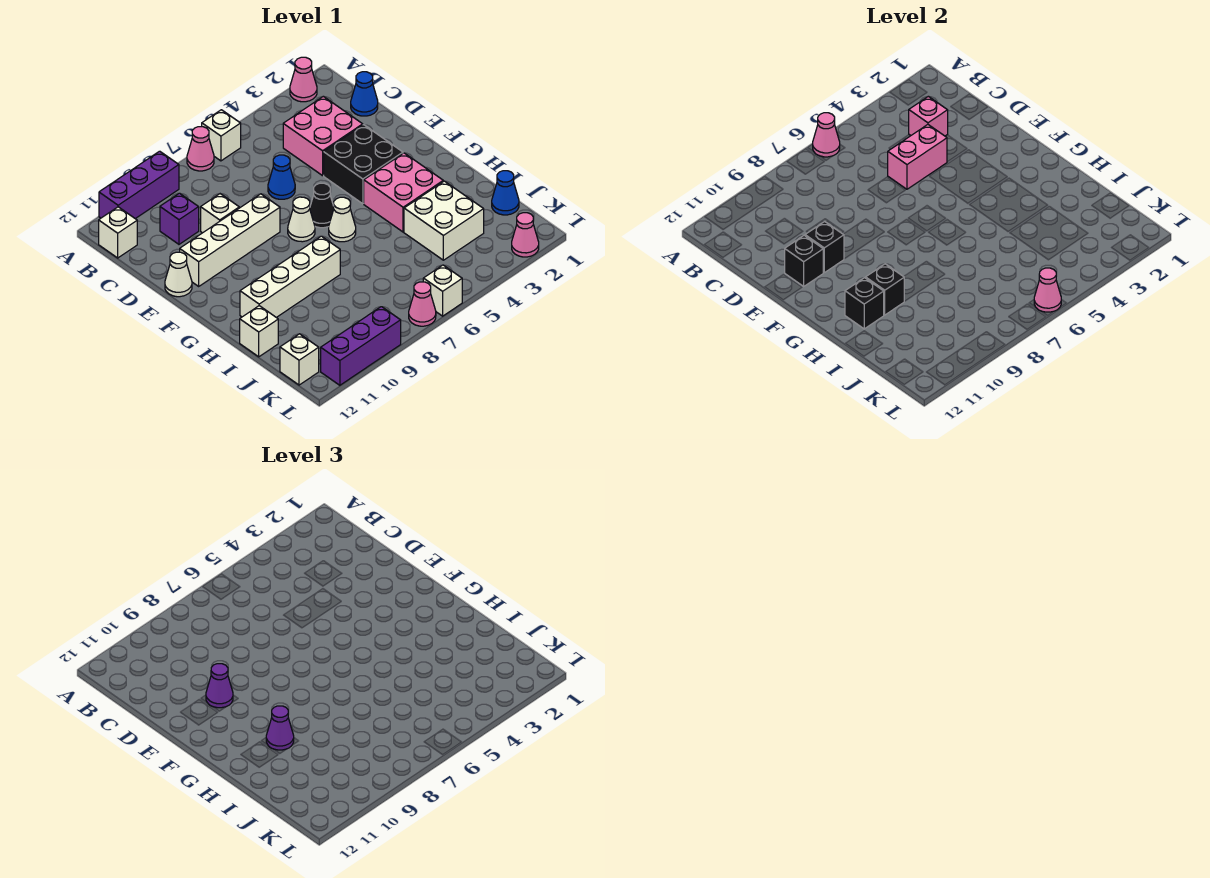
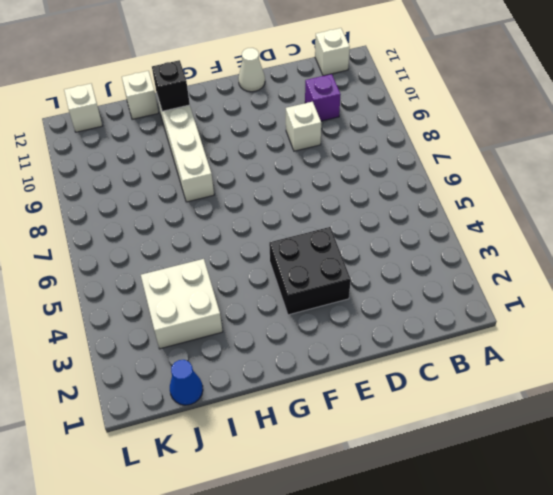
none -> pink 1x1 cone [290,57,317,102]
none -> white 1x1 brick [202,110,241,161]
none -> pink 1x1 cone [187,127,214,171]
none -> purple 1x3 brick [99,151,179,219]

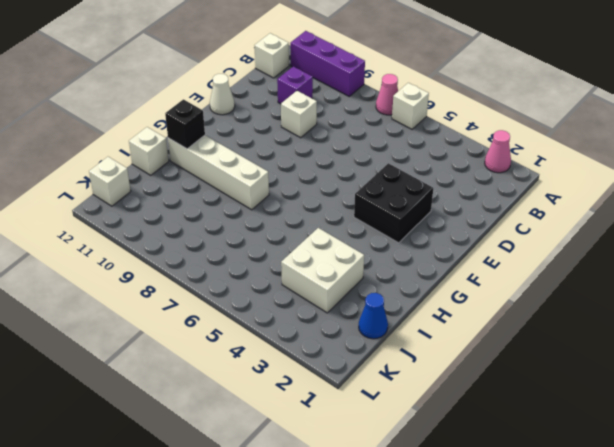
none -> blue 1x1 cone [351,72,378,116]
none -> pink 2x2 brick [283,96,363,176]
none -> blue 1x1 cone [268,155,295,199]
none -> white 1x4 brick [180,194,280,286]

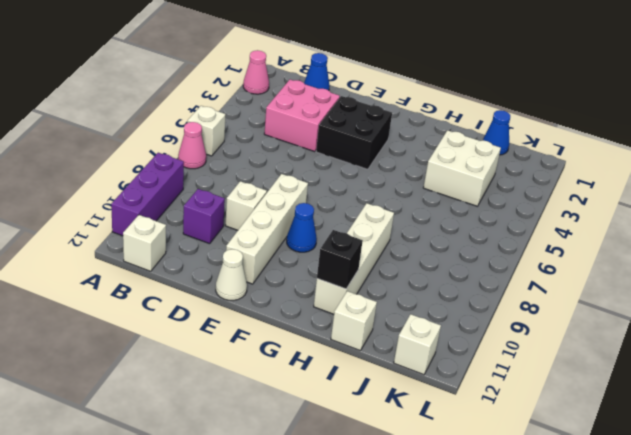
blue 1x1 cone [287,203,317,252] -> blue 1x1 cone moved to [268,155,295,199]
none -> black 1x1 cone [310,183,334,228]
none -> white 1x1 cone [288,197,315,242]
none -> pink 2x2 brick [364,153,443,232]
none -> white 1x1 cone [329,197,356,242]

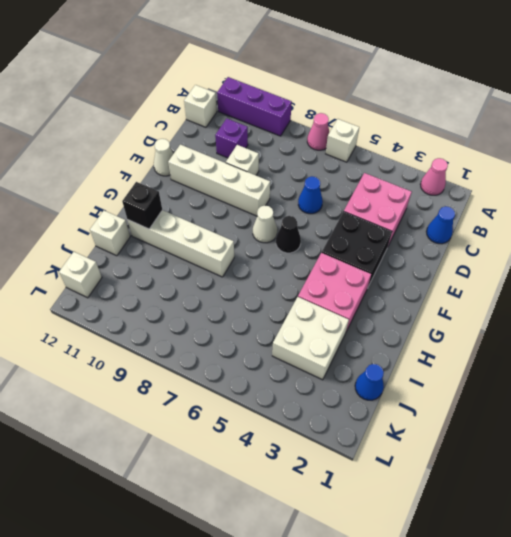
none -> white 1x1 cone [329,197,356,242]
none -> pink 1x1 cone [512,213,539,257]
none -> white 1x1 brick [423,265,462,316]
none -> pink 1x1 cone [409,282,436,326]

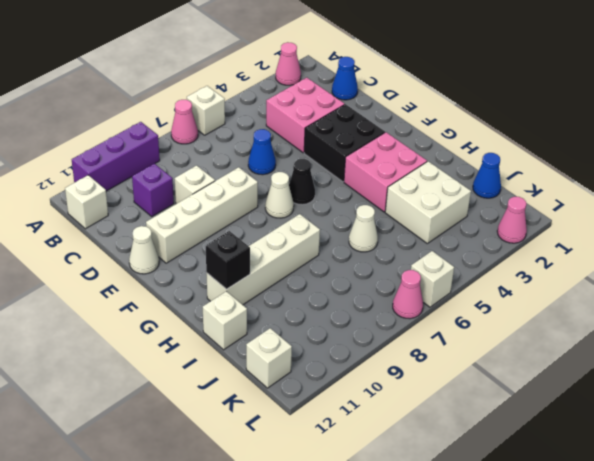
white 1x1 cone [349,205,378,252] -> white 1x1 cone moved to [329,197,356,242]
none -> purple 1x3 brick [321,307,401,385]
none -> pink 1x1 cone [813,113,840,157]
none -> pink 1x1 brick [909,96,948,136]
none -> pink 1x2 brick [888,125,947,189]

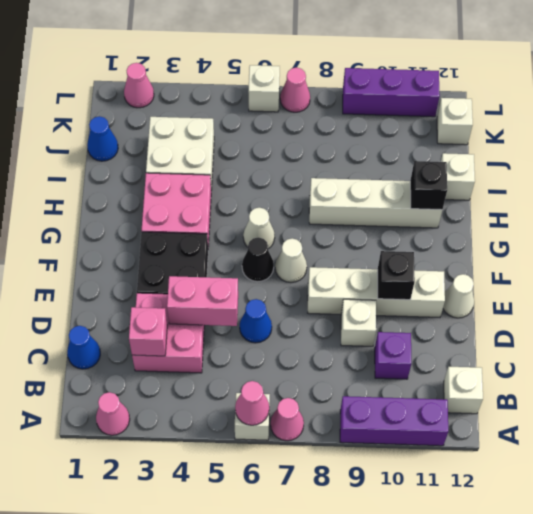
none -> black 1x1 brick [785,235,823,286]
none -> black 1x1 brick [866,264,904,315]
none -> pink 1x1 cone [1034,268,1061,312]
none -> purple 1x1 cone [206,664,233,708]

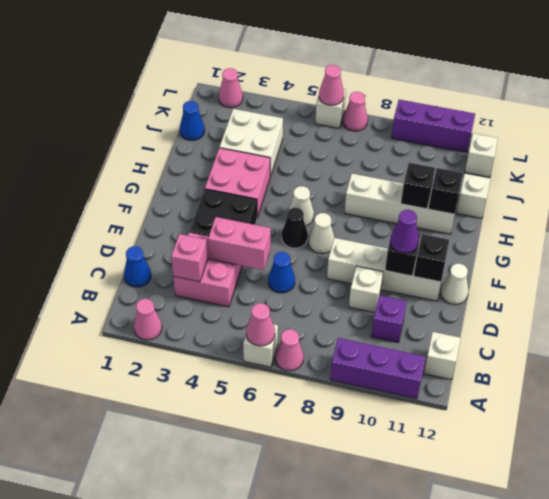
none -> purple 1x1 cone [266,706,294,750]

